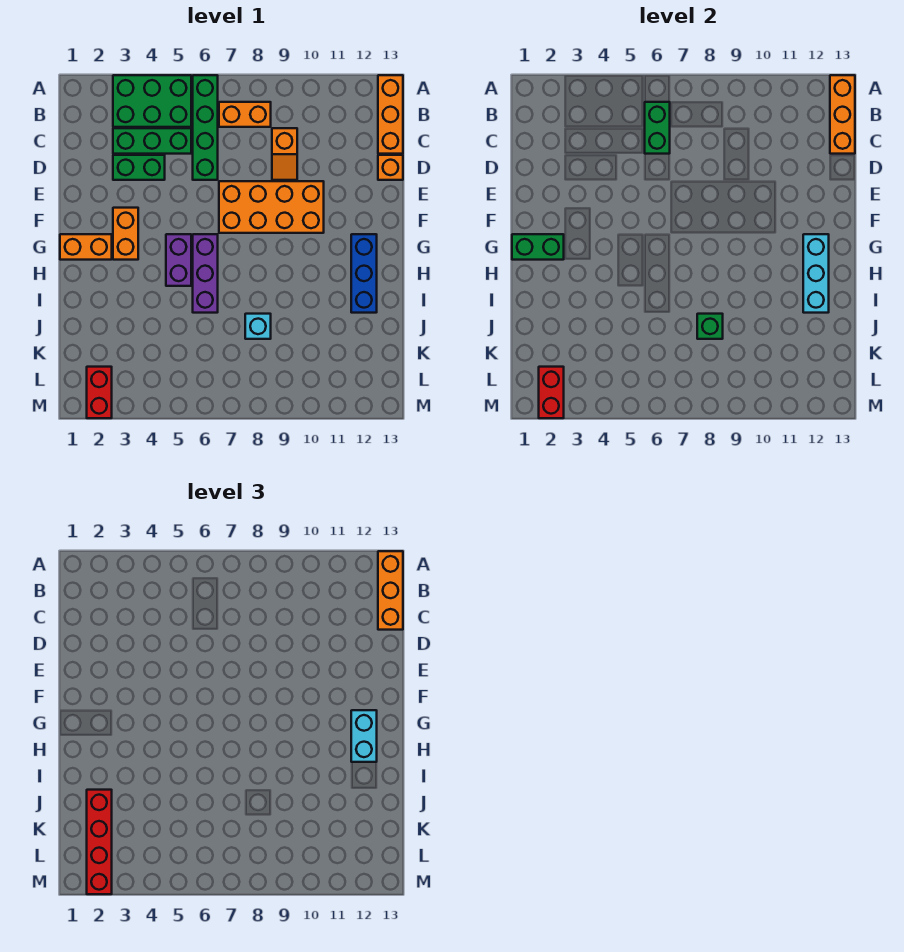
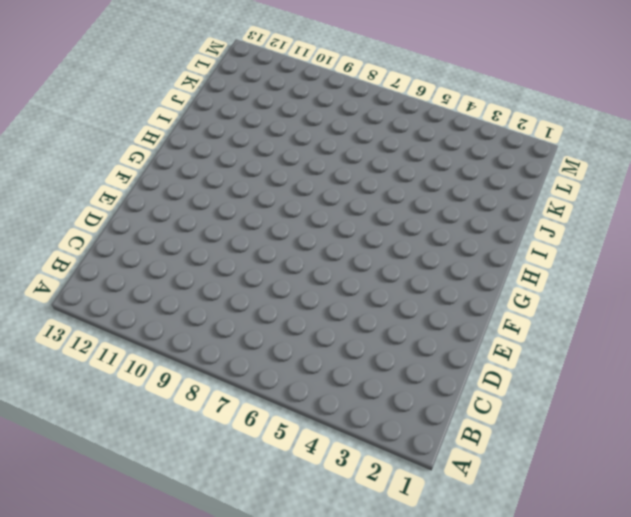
none -> green 2x3 brick [113,75,191,127]
none -> green 1x4 brick [193,75,218,180]
none -> orange 1x3 brick [378,75,403,154]

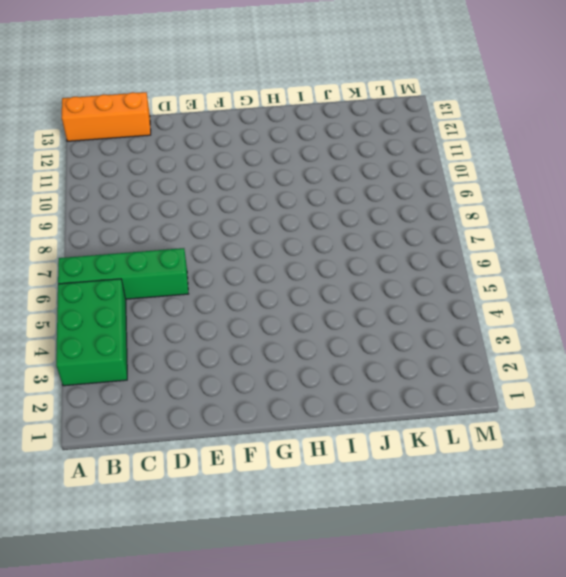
none -> orange 1x2 brick [219,102,271,127]
none -> green 1x3 brick [113,128,191,154]
none -> orange 1x2 slope [272,128,297,180]

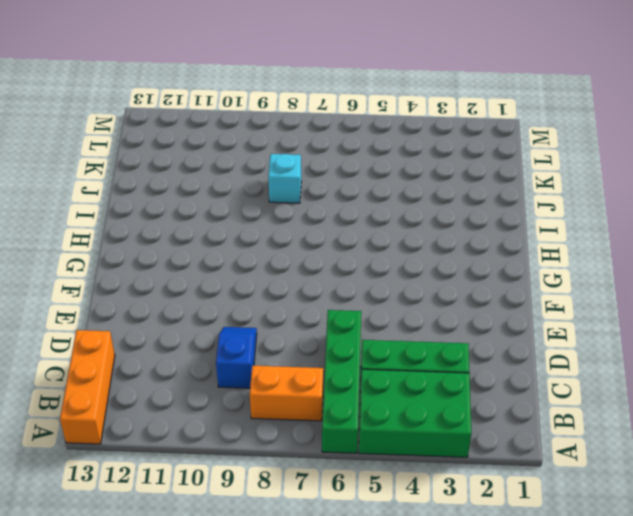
blue 1x2 slope [216,327,257,388] -> orange 1x2 slope [272,128,297,180]
none -> green 1x2 brick [113,155,165,180]
none -> orange 1x1 brick [378,155,403,180]
none -> orange 2x4 brick [219,181,324,233]

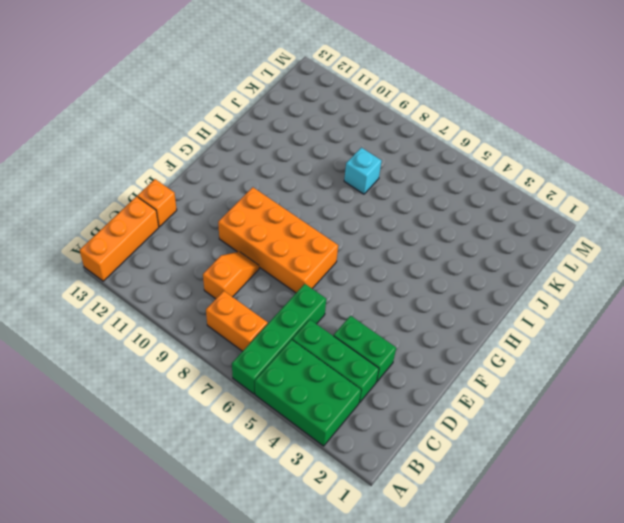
none -> orange 1x2 brick [113,208,138,260]
none -> orange 1x2 brick [60,234,112,260]
none -> purple 1x2 brick [166,234,191,286]

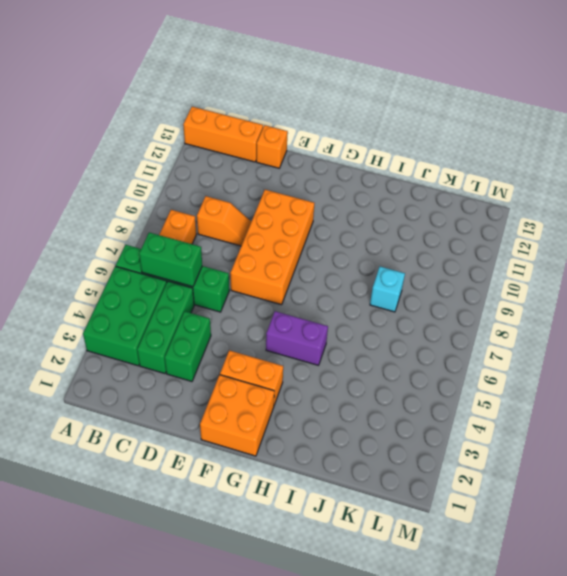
orange 2x2 brick [200,375,274,456] -> orange 1x2 brick [60,234,112,260]
none -> purple 1x3 brick [193,234,218,313]
none -> blue 1x3 brick [351,234,377,313]
none -> red 1x2 brick [87,367,112,418]

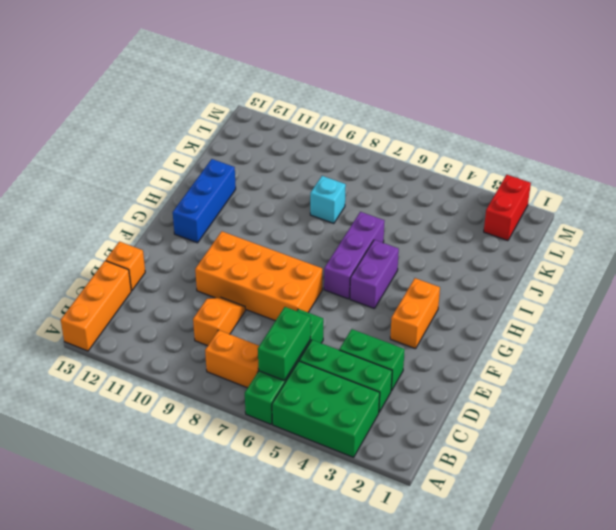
none -> orange 1x2 brick [60,234,112,260]
none -> orange 1x3 brick [830,75,855,154]
none -> green 1x2 brick [512,234,564,260]

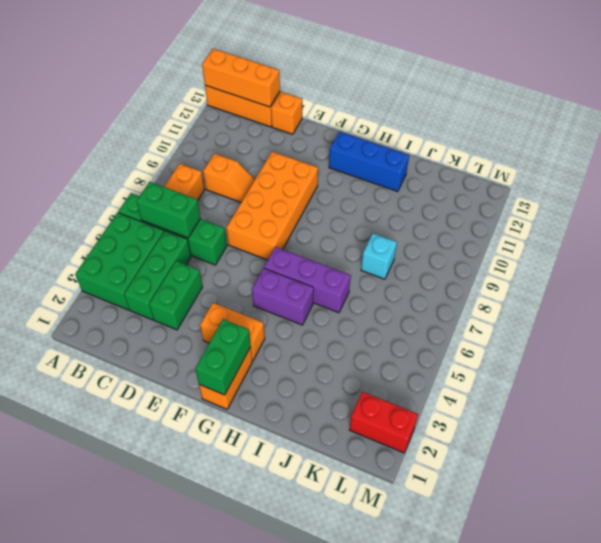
none -> cyan 1x3 brick [803,234,829,313]
none -> green 1x1 brick [697,314,723,339]
none -> red 1x2 brick [539,367,564,418]

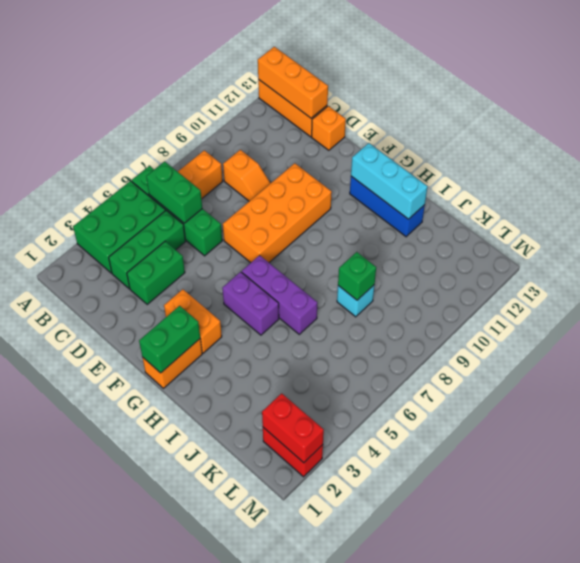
none -> orange 1x3 brick [378,551,403,630]
none -> cyan 1x2 brick [351,710,377,762]
none -> red 1x4 brick [87,790,112,894]

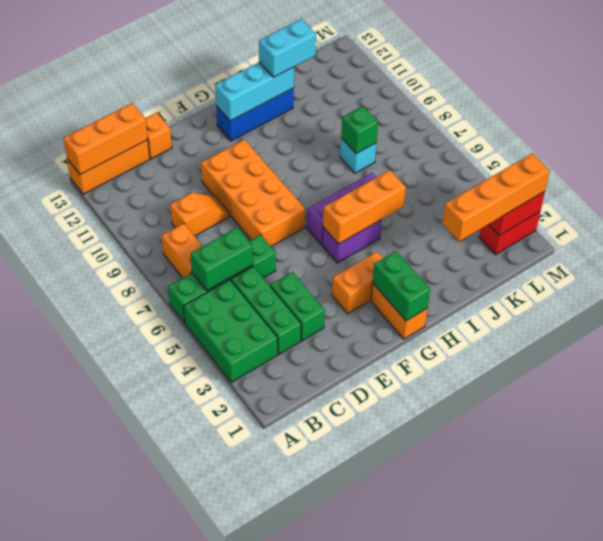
orange 1x3 brick [323,170,406,244] -> orange 1x3 brick moved to [378,551,403,630]
cyan 1x2 brick [259,19,316,77] -> cyan 1x2 brick moved to [351,710,377,762]
orange 1x4 brick [442,153,550,241] -> red 1x4 brick [87,790,112,894]

